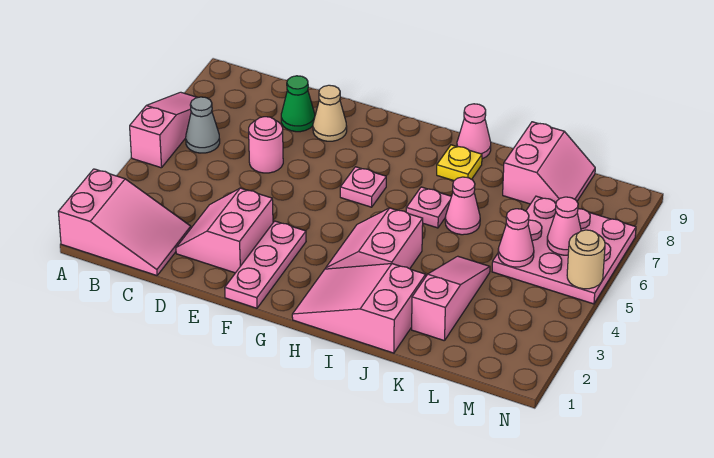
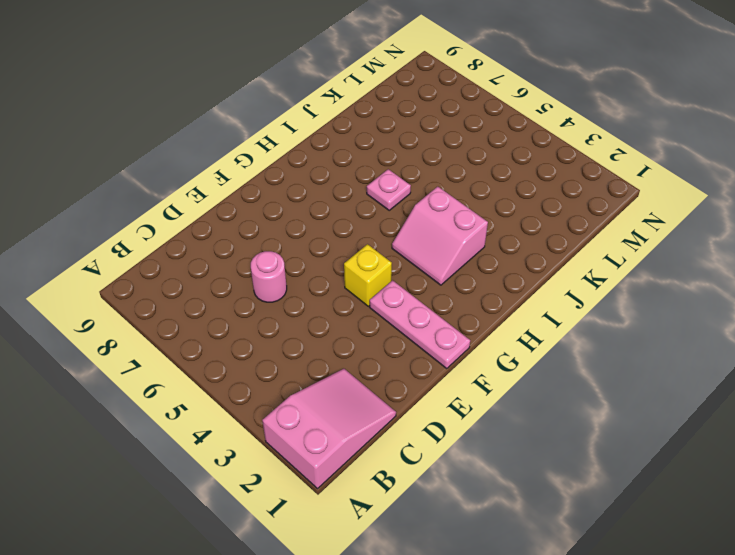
yellow 1x1 brick [344,244,392,306] -> none
none -> pink 1x3 slope [130,92,197,168]
none -> grey 1x1 cone [186,97,220,153]
none -> pink 2x2 slope [176,188,273,273]

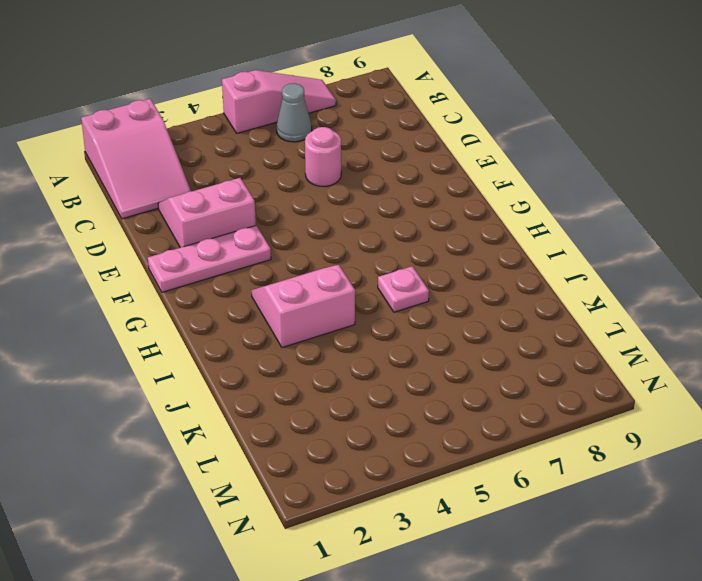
none -> green 1x1 cone [281,76,315,132]
none -> tan 1x1 cone [313,85,347,141]
none -> pink 1x1 plate [340,167,386,207]

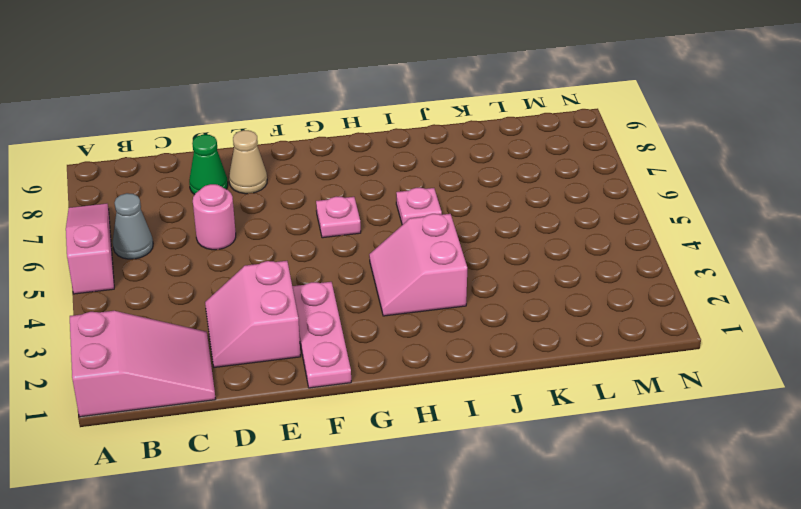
none -> pink 2x3 slope [292,264,426,353]
none -> yellow 1x1 plate [437,145,482,181]
none -> pink 1x1 cone [457,104,491,159]

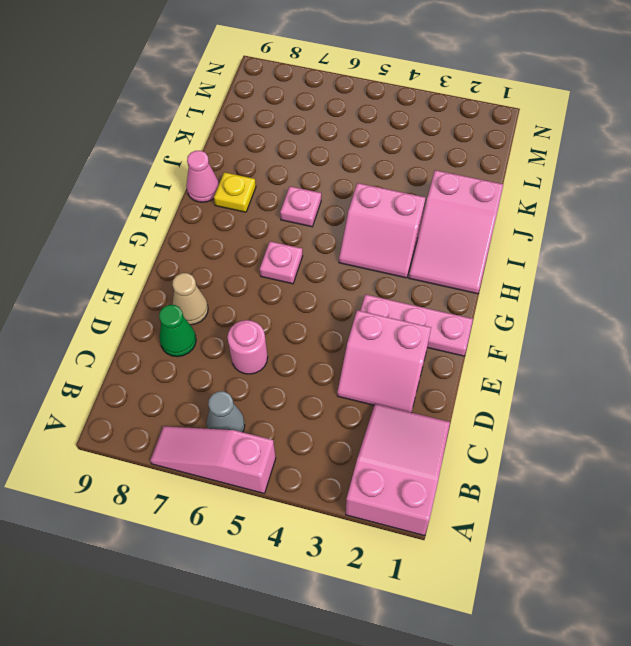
none -> pink 1x1 cone [445,177,480,235]
none -> pink 1x3 slope [412,256,490,341]
none -> pink 2x2 slope [503,122,595,204]

